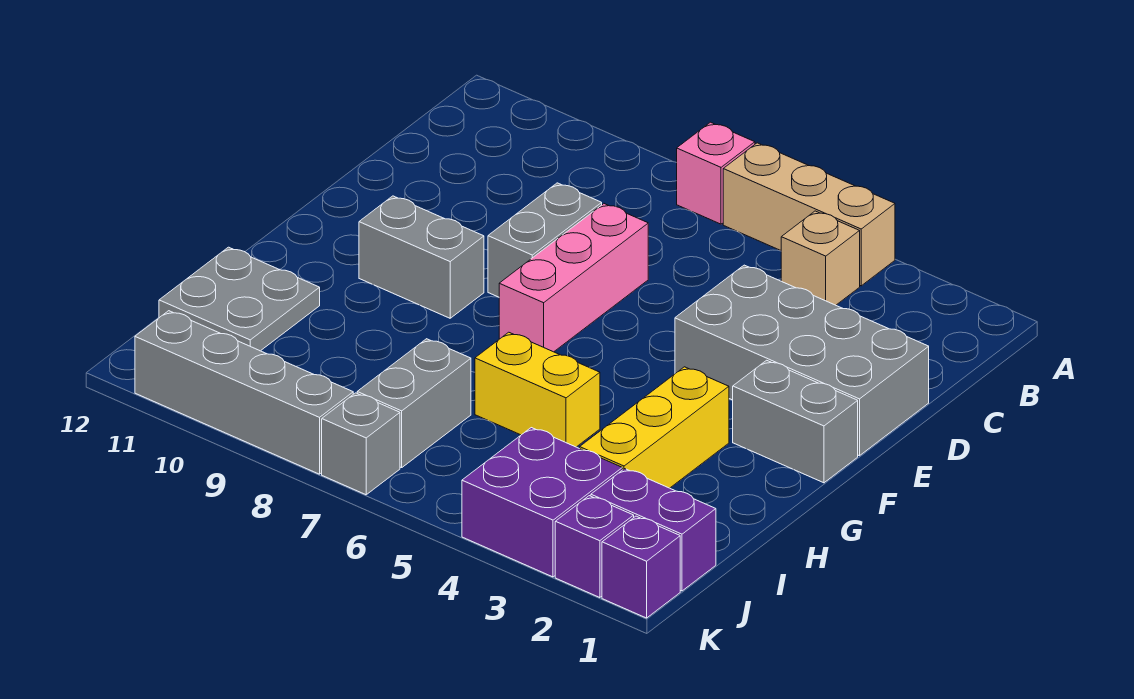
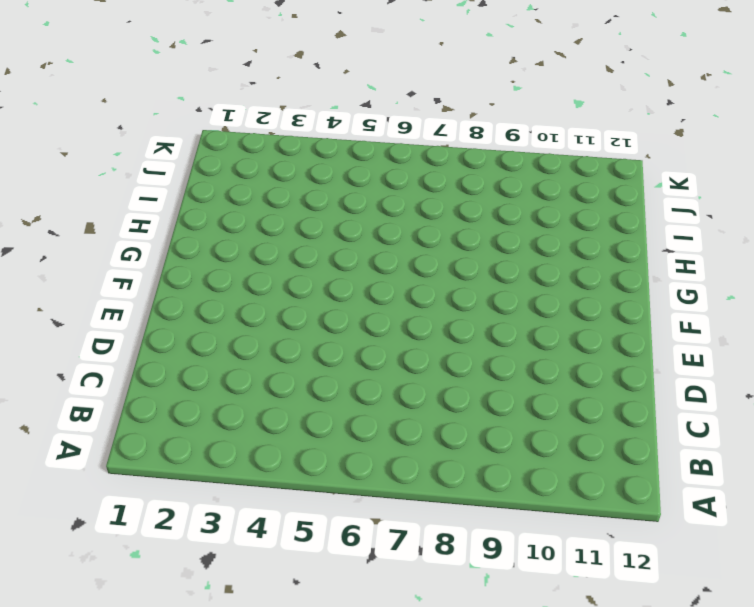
none -> tan 1x3 brick [723,143,895,286]
none -> pink 1x1 brick [677,122,755,224]
none -> tan 1x1 brick [781,211,860,305]

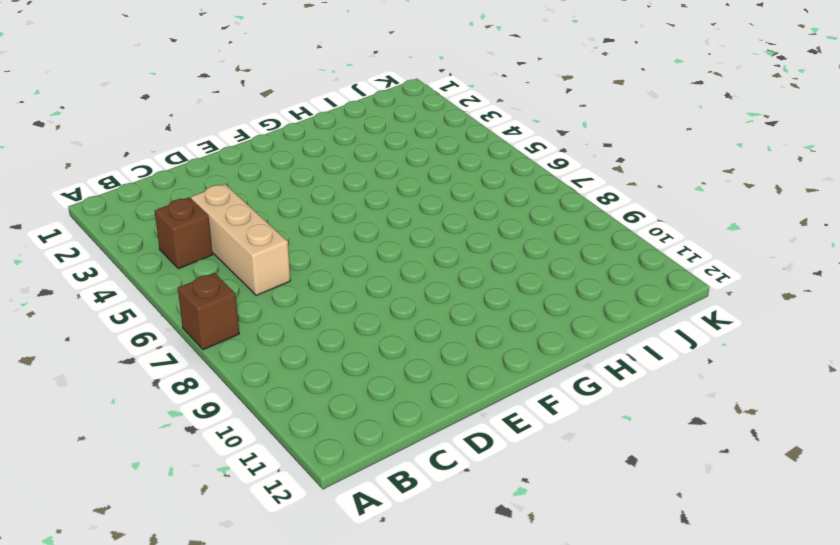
brown 1x1 brick [178,273,239,350] -> pink 1x1 brick [677,122,755,224]
brown 1x1 brick [155,198,213,269] -> tan 1x1 brick [781,211,860,305]
tan 1x3 brick [191,184,290,295] -> tan 1x3 brick moved to [723,143,895,286]
none -> grey 2x4 brick [675,265,929,456]
none -> pink 1x3 brick [499,204,648,352]
none -> grey 1x2 brick [488,183,602,297]

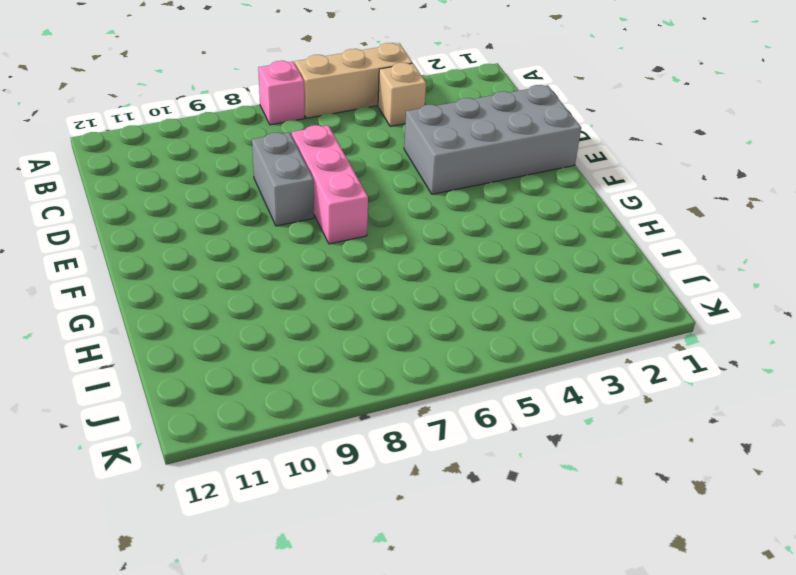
none -> grey 1x2 brick [733,360,858,483]
none -> grey 1x2 brick [359,196,484,318]
none -> yellow 1x3 brick [580,367,729,488]

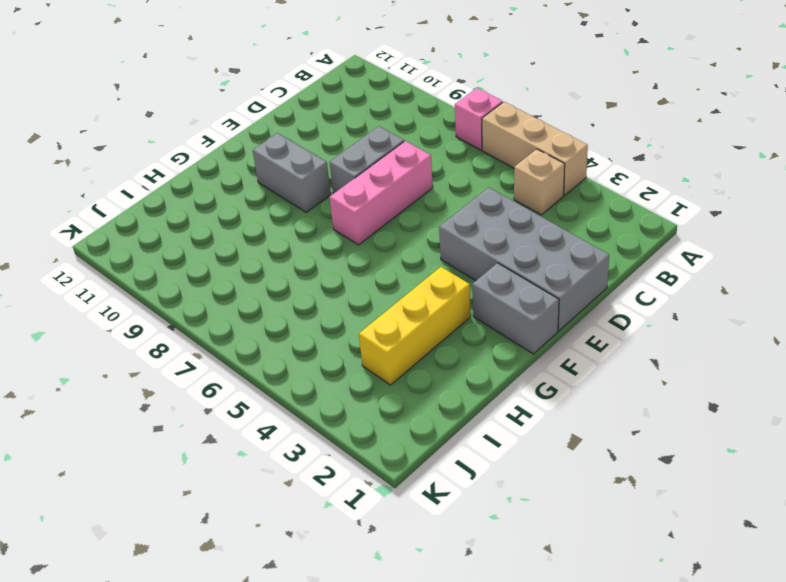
none -> yellow 1x2 brick [475,332,600,447]
none -> grey 2x2 plate [159,247,320,351]
none -> grey 1x2 brick [357,339,471,468]

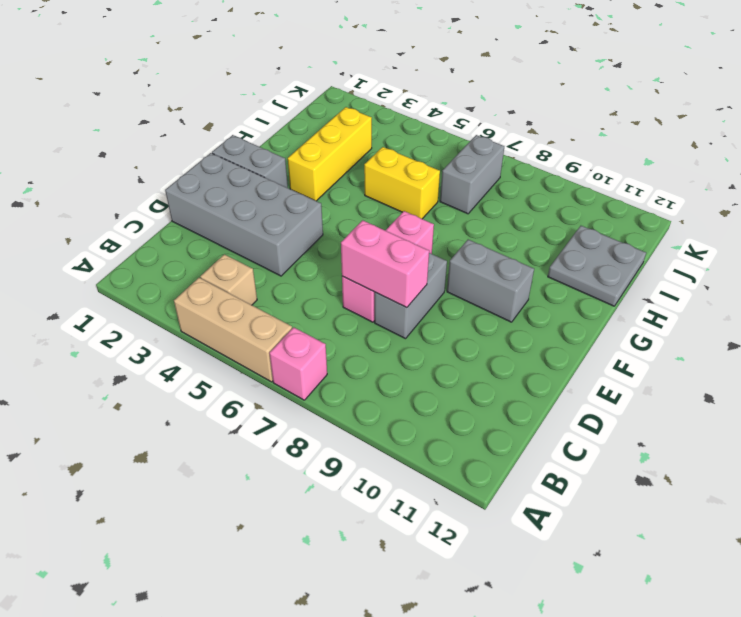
pink 1x2 brick [341,220,429,308] -> none
none -> purple 1x2 brick [591,469,716,591]
none -> purple 2x2 brick [462,428,622,577]
none -> purple 1x1 brick [602,516,680,618]

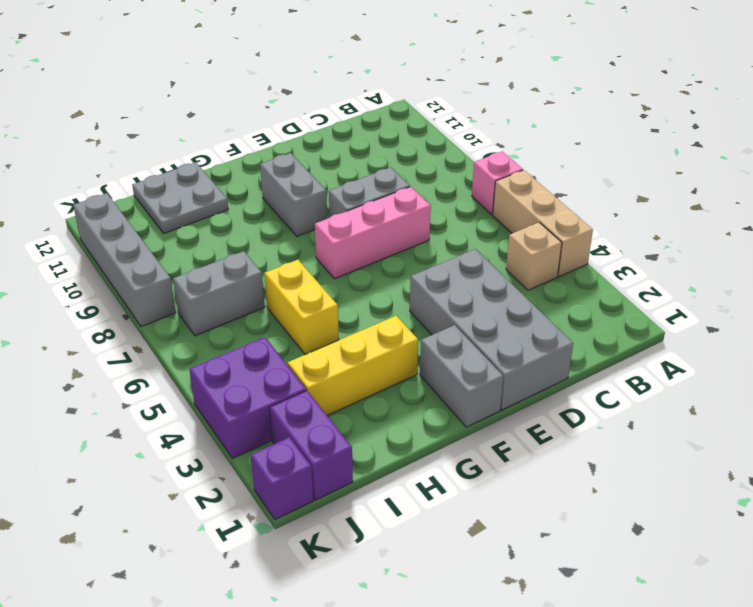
none -> purple 1x1 brick [555,496,634,598]
none -> grey 1x1 brick [322,393,400,495]

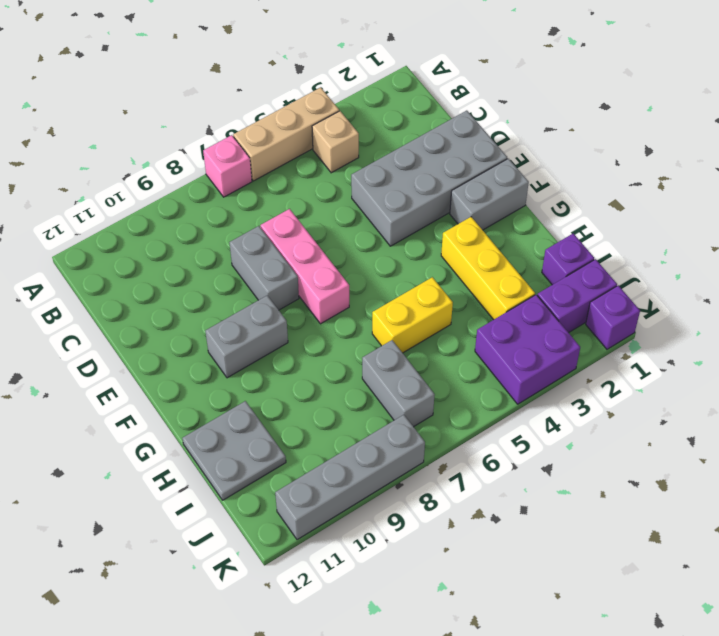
purple 1x1 brick [542,234,594,285] -> purple 1x1 brick moved to [555,496,634,598]
none -> grey 1x1 brick [322,393,400,495]

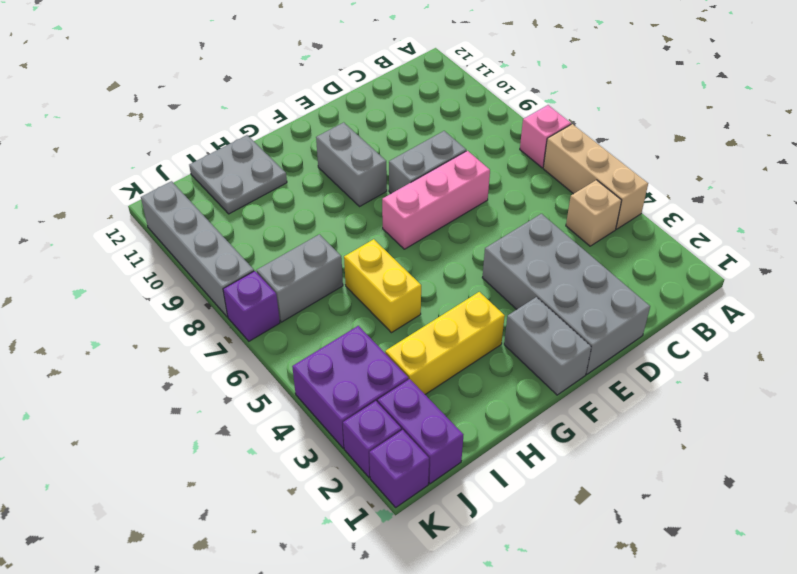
purple 1x1 brick [223,271,280,341] -> grey 1x1 brick [322,393,400,495]

